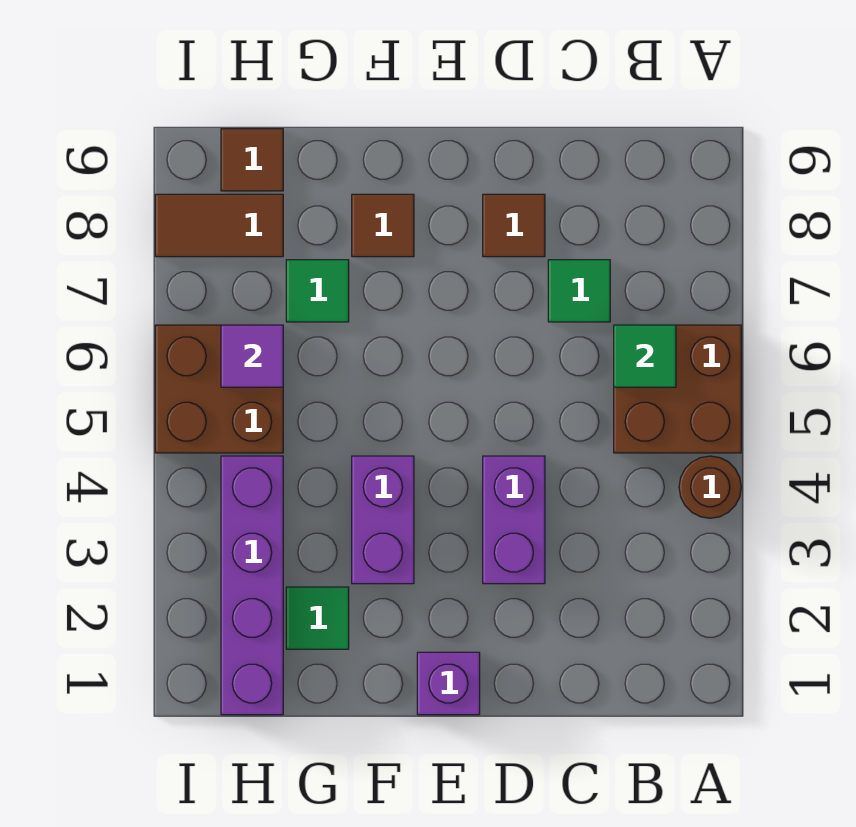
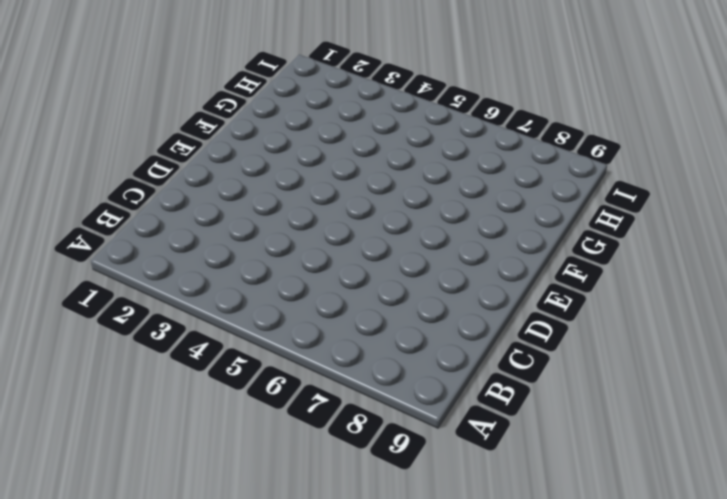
none -> brown 1x1 round brick [679,456,741,518]
none -> brown 2x2 brick [614,325,741,453]
none -> green 1x1 tile [548,260,610,322]

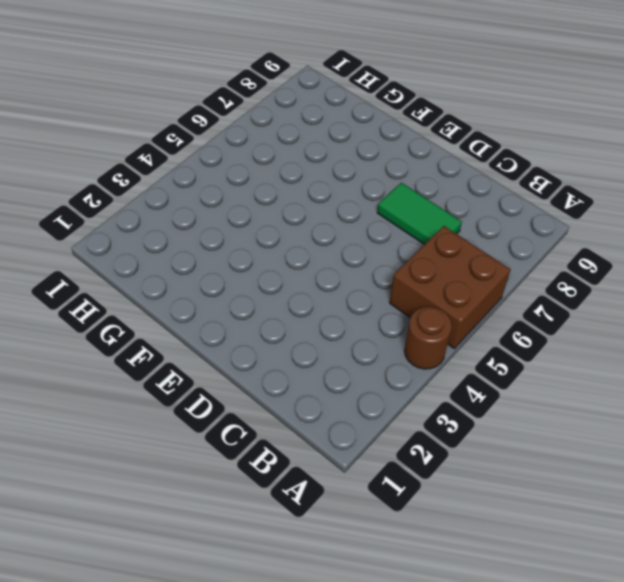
green 1x2 tile [377,183,462,245] -> green 1x1 tile [548,260,610,322]
none -> purple 1x2 brick [483,456,545,584]
none -> brown 1x1 tile [483,194,545,257]
none -> purple 1x1 brick [417,652,480,715]

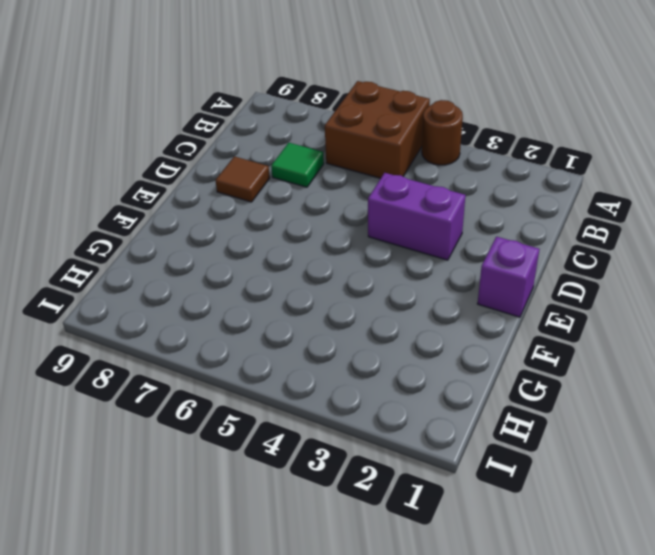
none -> purple 1x2 brick [352,456,414,584]
none -> brown 1x1 tile [352,194,414,257]
none -> green 1x1 tile [286,587,349,649]

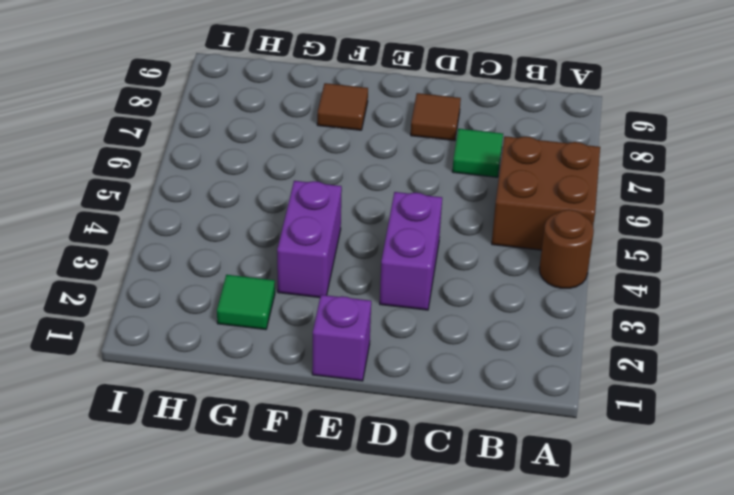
none -> green 1x1 tile [286,260,349,322]
none -> purple 1x4 brick [221,456,283,715]
none -> brown 2x2 brick [155,325,283,453]

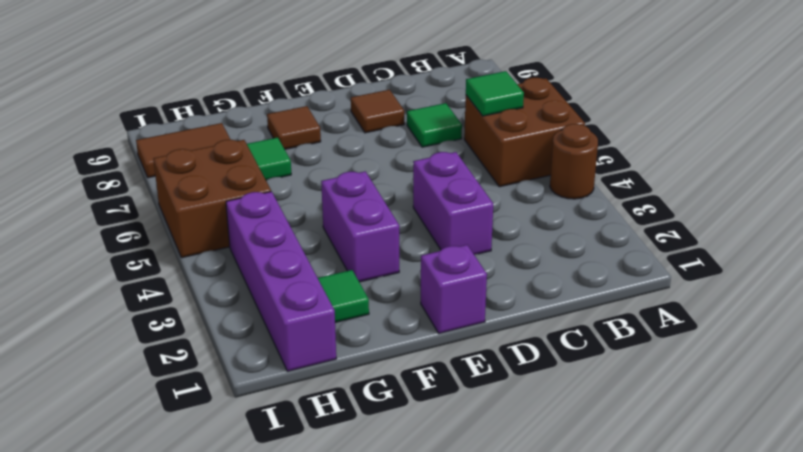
none -> brown 1x1 tile [221,129,283,191]
none -> purple 1x1 tile [221,325,283,387]

